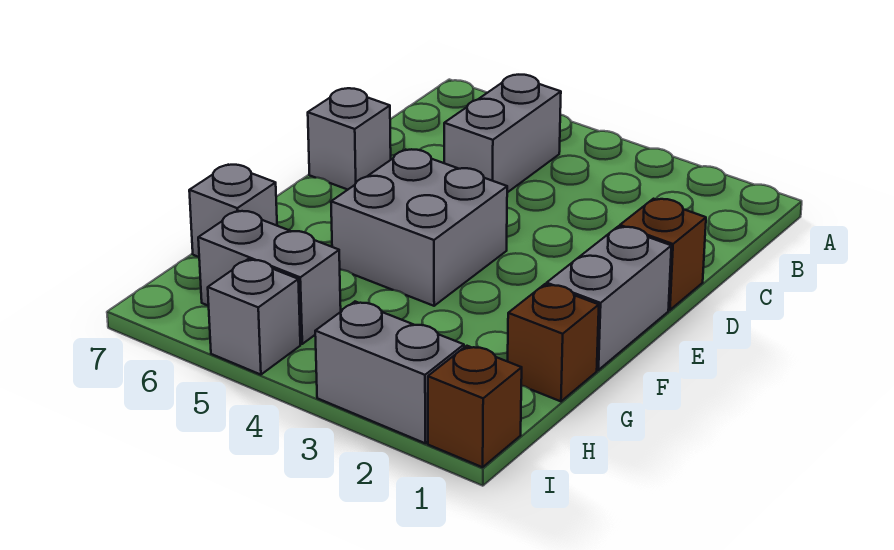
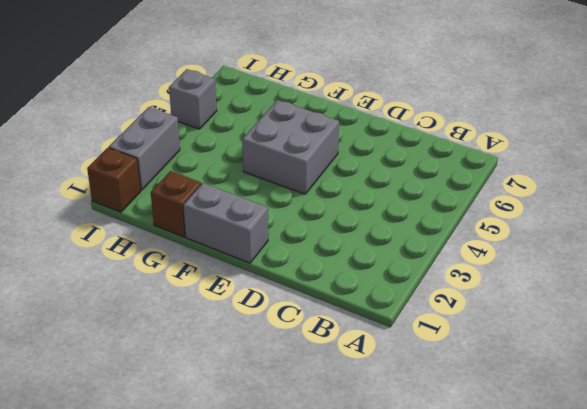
none -> grey 1x2 brick [444,75,561,193]
none -> brown 1x1 brick [620,199,706,310]

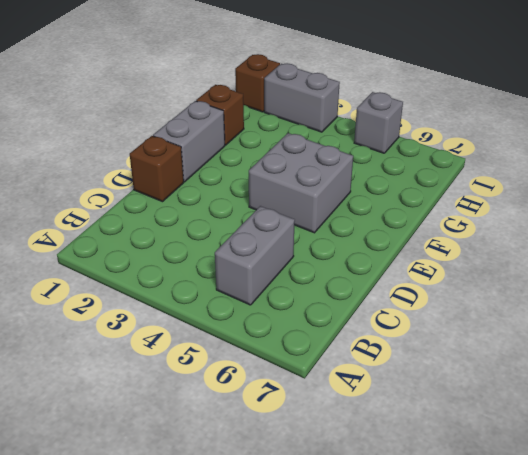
none -> grey 1x1 brick [308,88,391,190]
none -> grey 1x1 brick [189,165,277,257]

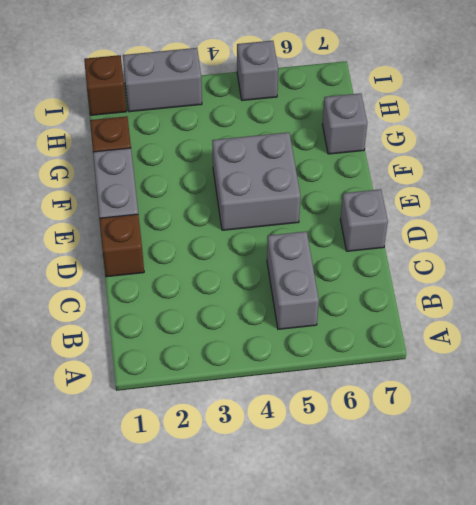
none -> grey 1x2 brick [198,211,341,344]

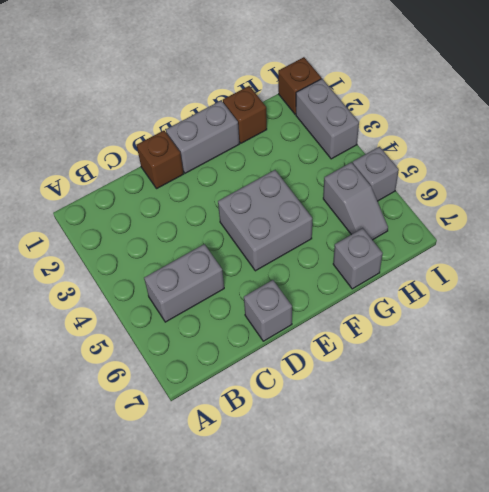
grey 1x2 slope [323,162,388,240] -> grey 1x2 brick [198,211,341,344]

